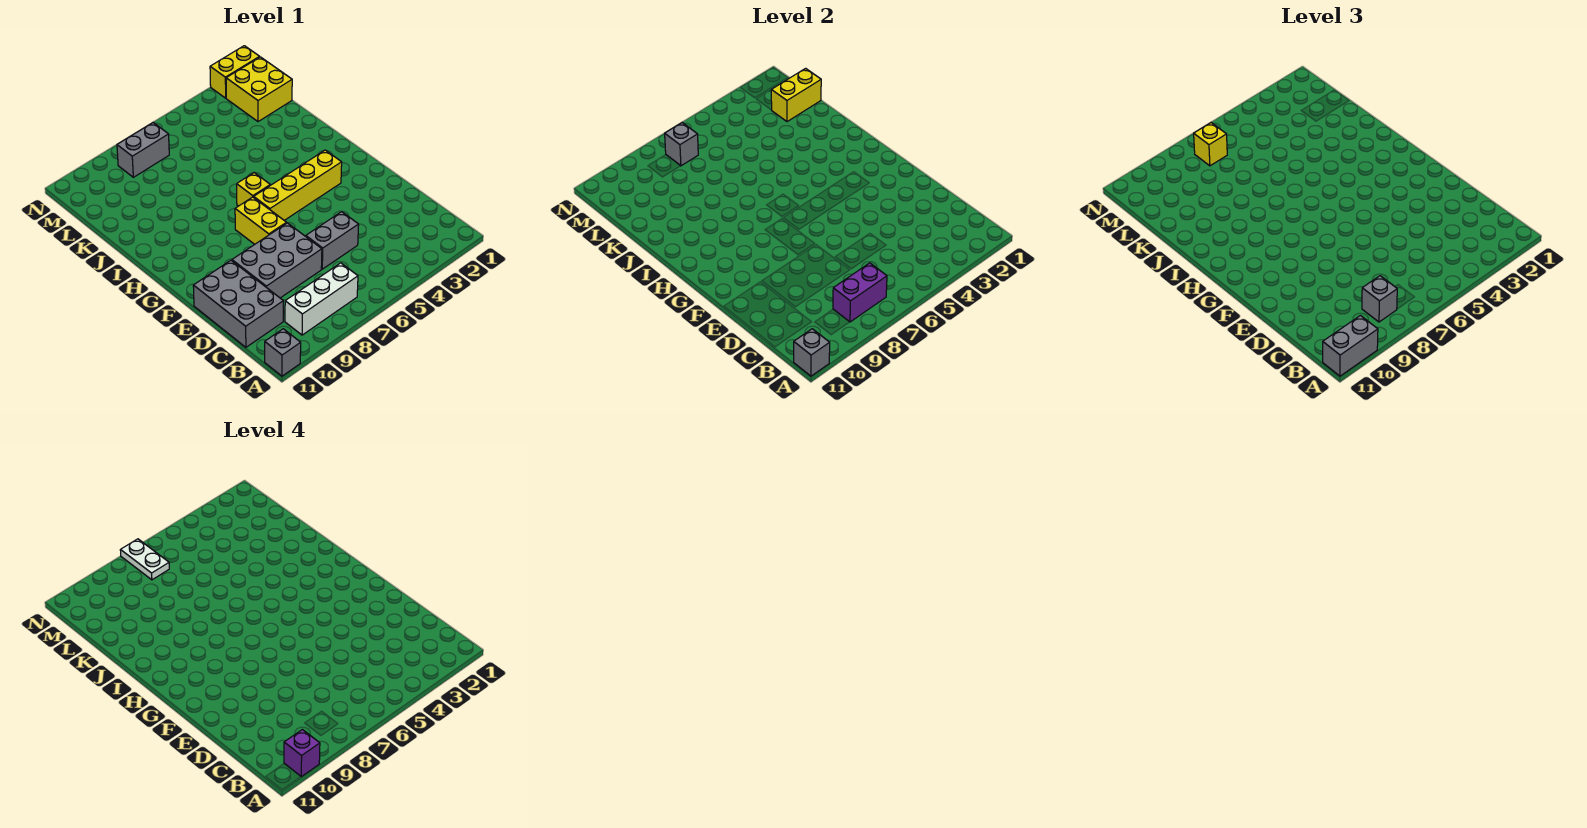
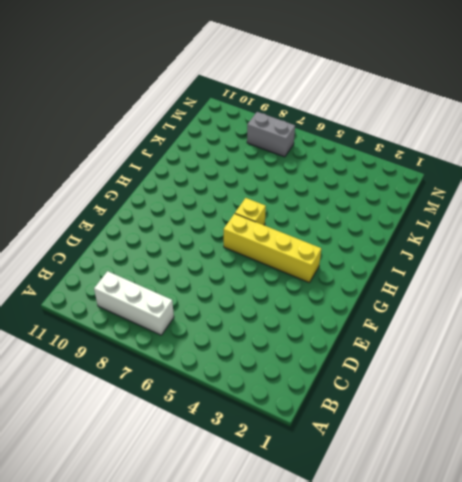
none -> grey 1x1 brick [265,329,301,376]
none -> grey 2x3 brick [193,261,283,347]
none -> grey 1x2 brick [306,212,359,269]

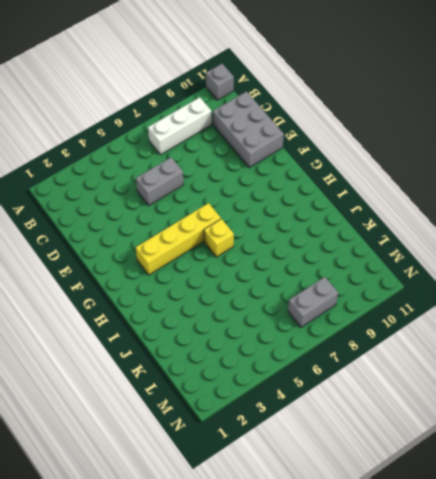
none -> grey 2x3 brick [232,223,322,298]
none -> yellow 1x2 brick [235,197,287,244]
none -> yellow 2x2 brick [226,57,292,122]

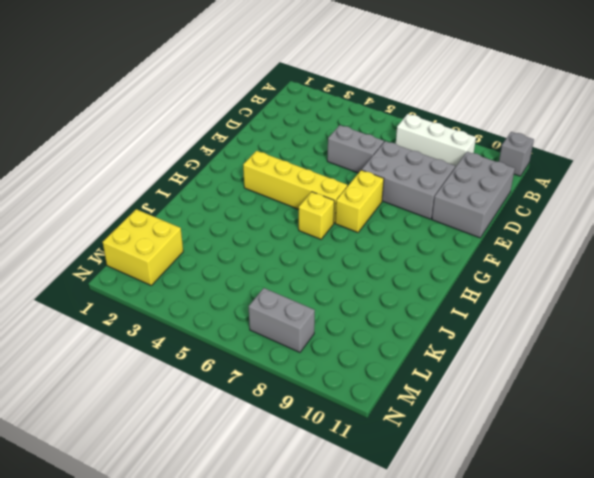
none -> yellow 1x2 brick [210,46,259,98]
none -> grey 1x1 brick [794,329,830,376]
none -> purple 1x2 brick [833,263,887,322]

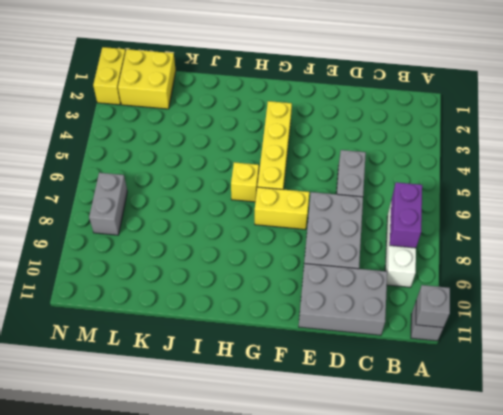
none -> yellow 1x2 brick [771,68,821,122]
none -> grey 1x1 brick [665,123,698,166]
none -> grey 1x2 brick [1323,316,1378,376]

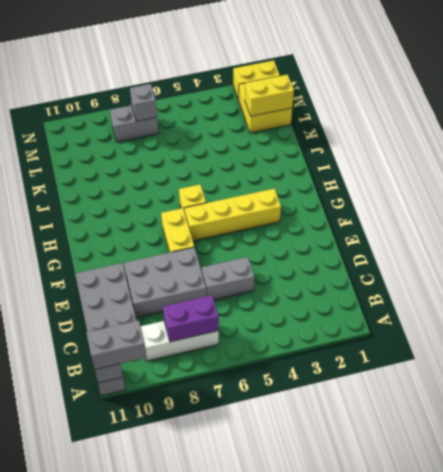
none -> grey 1x1 brick [1362,276,1397,322]
none -> yellow 1x1 brick [1194,123,1227,166]
none -> purple 1x1 brick [284,730,320,776]

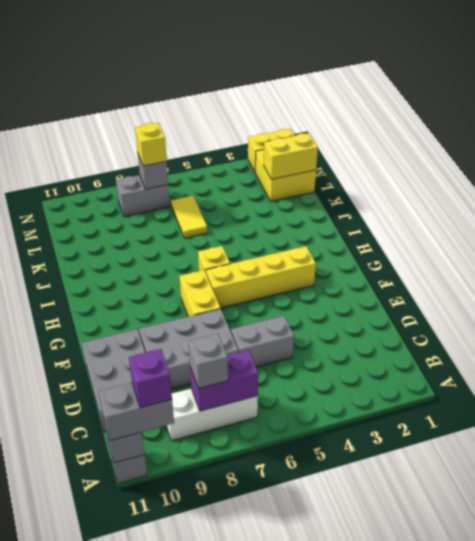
yellow 1x2 tile [171,196,207,238] -> none
none -> white 1x2 plate [120,539,169,580]

